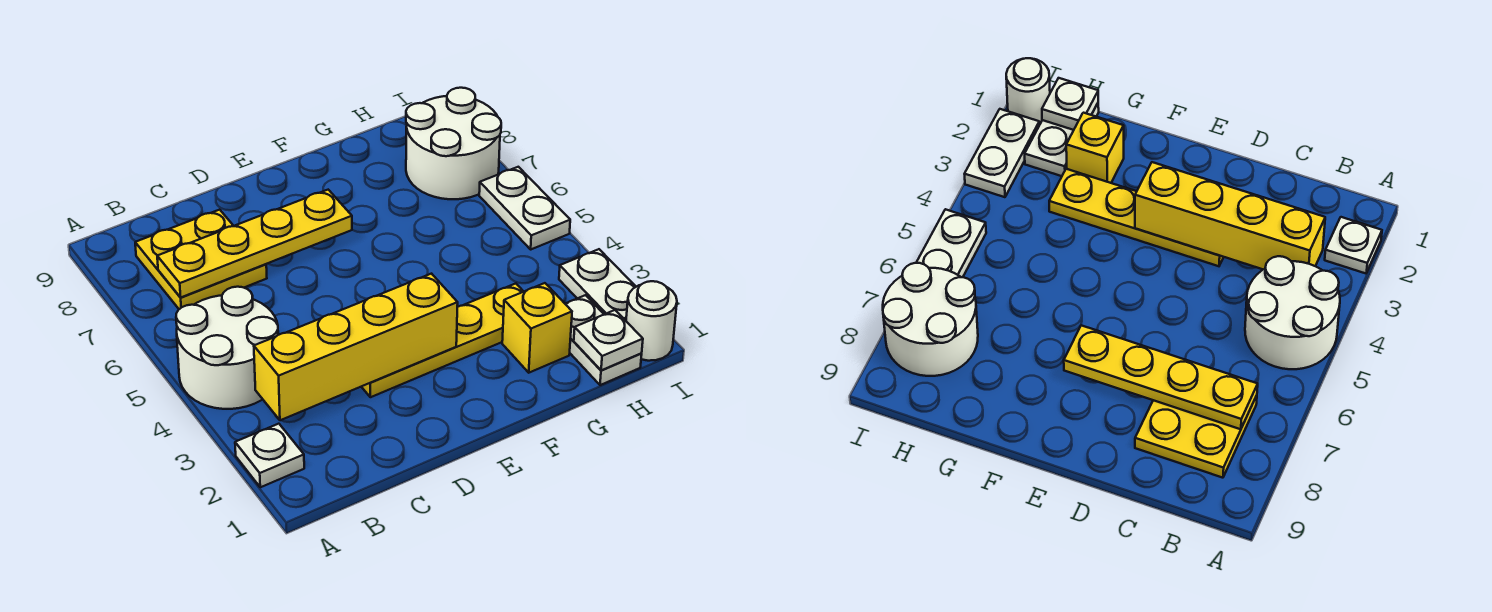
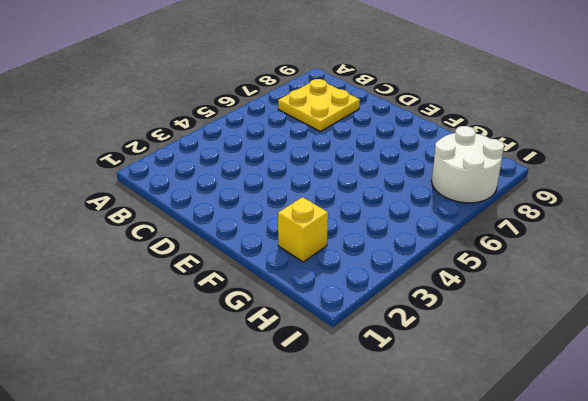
none -> white 1x1 plate [235,424,304,487]
none -> white 2x2 round brick [176,287,278,409]
none -> yellow 1x4 plate [361,284,524,397]

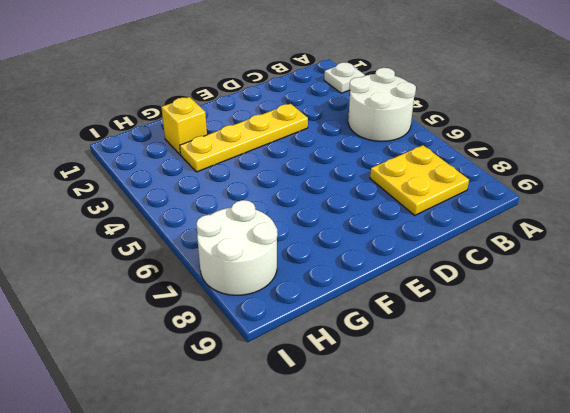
none -> white 1x2 plate [565,295,642,385]
none -> white 1x1 round brick [626,281,677,361]
none -> white 1x2 plate [559,249,636,321]

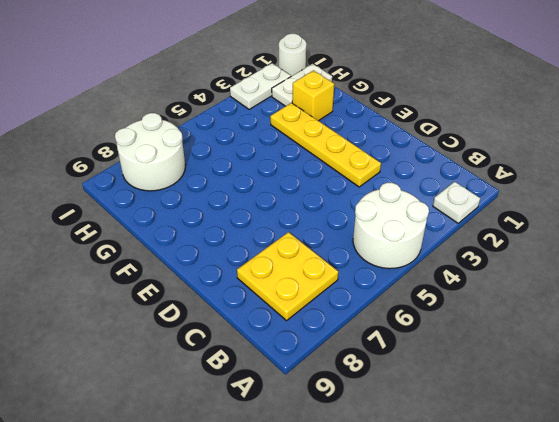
none -> white 1x2 plate [479,167,570,249]
none -> yellow 1x4 brick [254,274,458,420]
none -> yellow 1x4 plate [157,190,352,298]

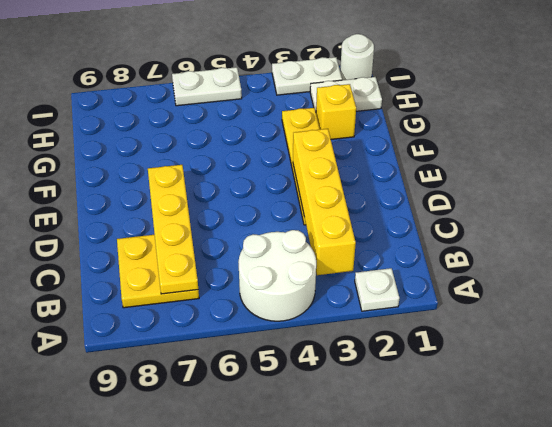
none -> white 2x2 round brick [406,88,501,199]
none -> white 1x1 plate [574,310,643,370]

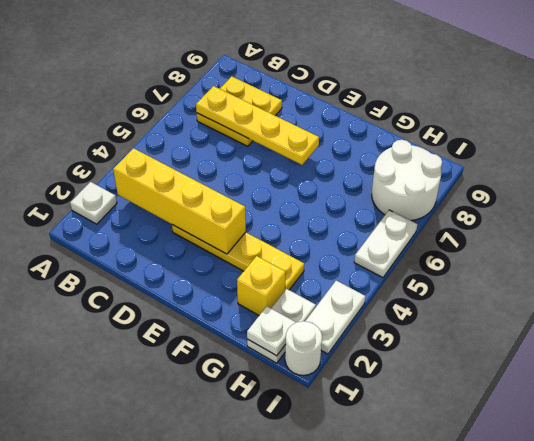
none -> white 2x2 round brick [176,287,278,409]

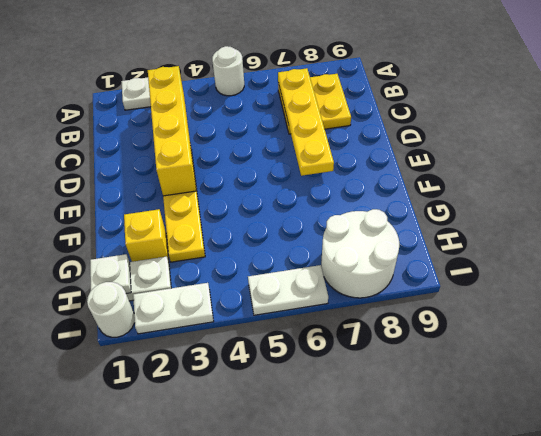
white 1x1 round brick [212,46,244,96] -> white 2x2 round brick [176,287,278,409]

